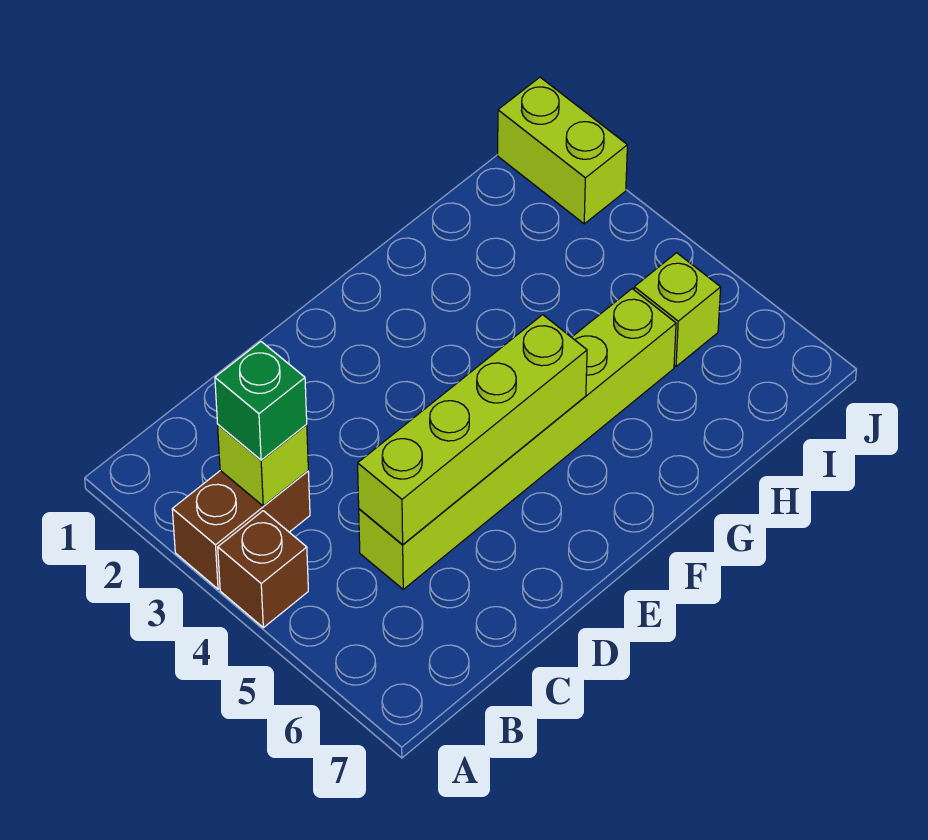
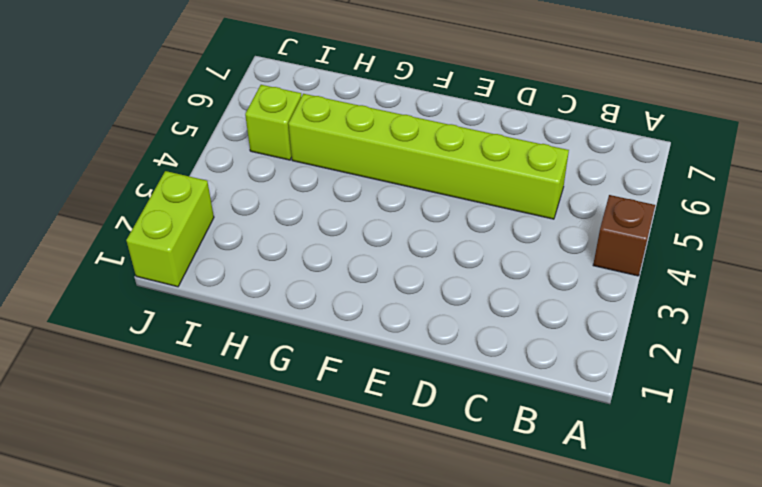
none -> brown 1x2 brick [172,470,310,589]
none -> lime 1x1 brick [218,424,308,506]

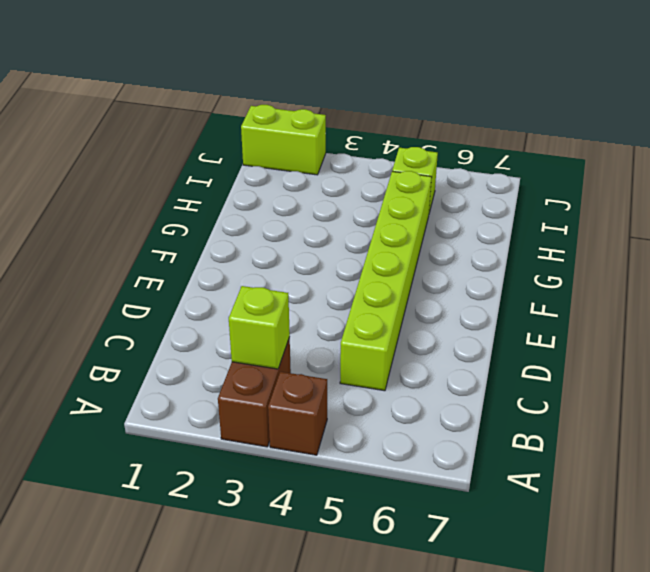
none -> lime 1x4 brick [358,315,587,544]
none -> green 1x1 brick [215,342,307,460]

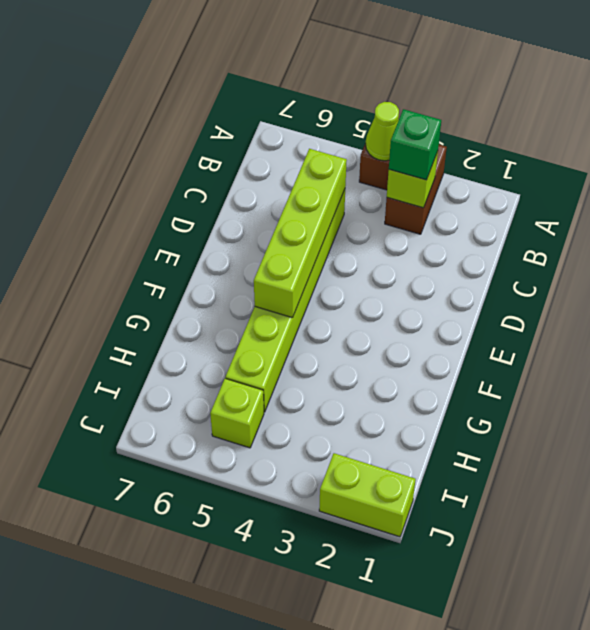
lime 1x1 cone [366,102,399,161] -> none

